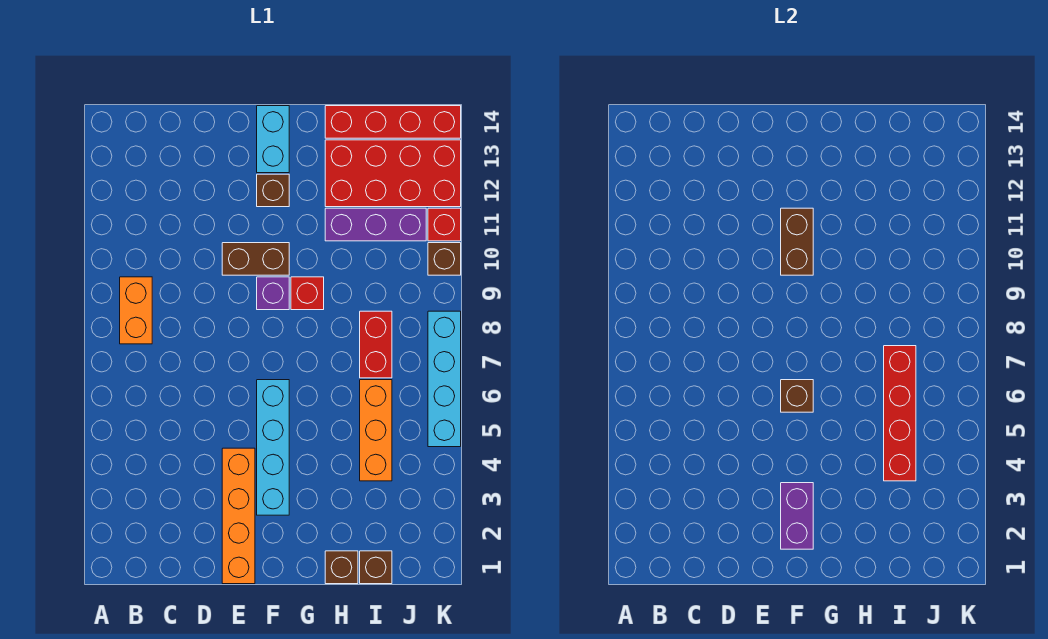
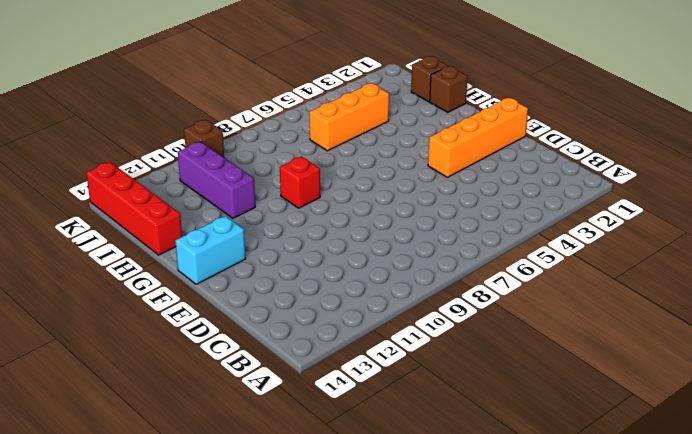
none -> orange 1x2 brick [120,277,152,344]
none -> brown 1x2 brick [222,243,289,275]
none -> cyan 1x4 brick [257,380,289,515]

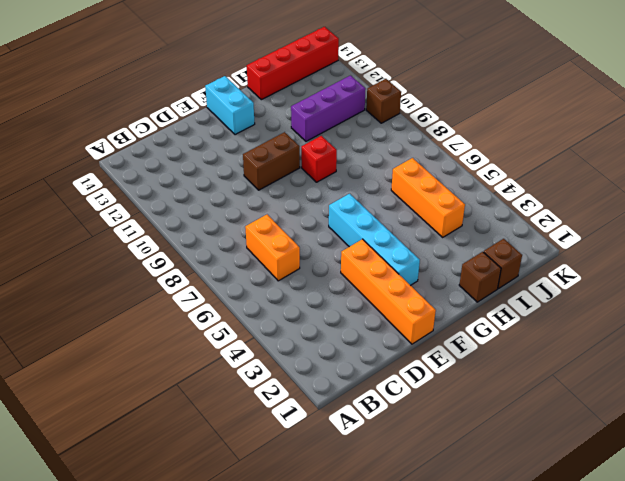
orange 1x2 brick [245,215,300,281] -> orange 1x2 brick moved to [120,277,152,344]
none -> purple 1x1 brick [257,277,289,310]
none -> brown 1x1 brick [257,174,289,207]
none -> red 2x4 brick [325,140,461,207]

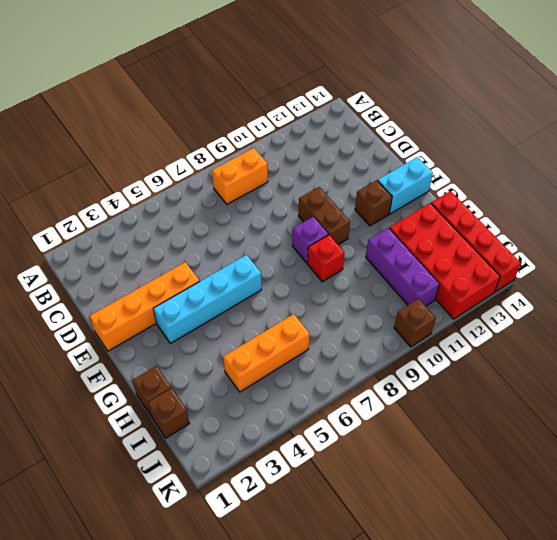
none -> red 1x2 brick [360,311,392,378]
none -> cyan 1x4 brick [428,311,461,447]
none -> red 1x1 brick [428,208,461,241]

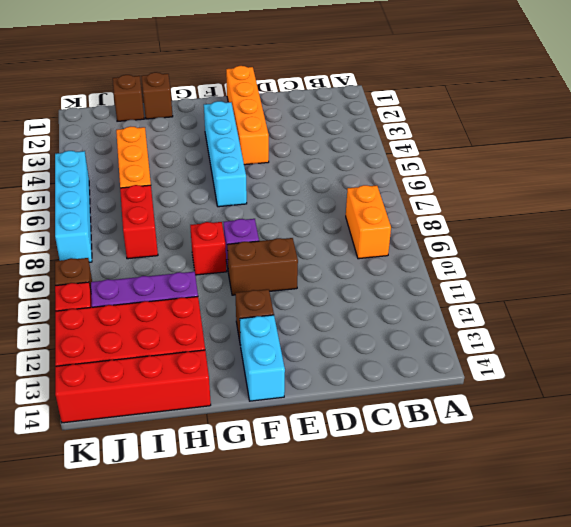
none -> purple 1x2 brick [781,483,813,549]
none -> brown 1x1 brick [781,380,813,412]
none -> brown 1x2 brick [781,208,813,275]

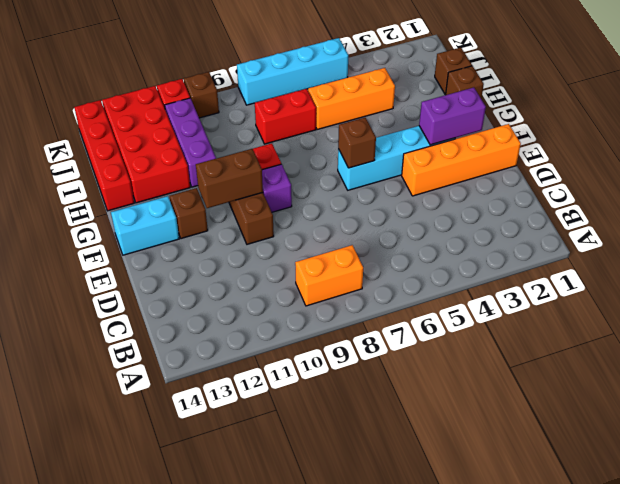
none -> red 1x4 brick [884,346,916,481]

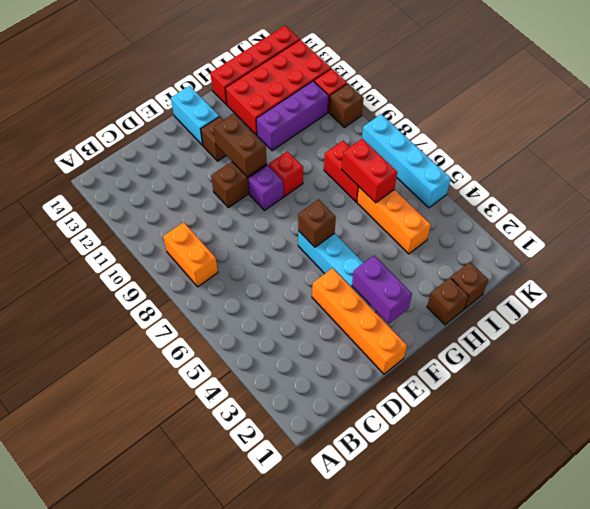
red 1x2 brick [342,139,397,203] -> red 1x4 brick [884,346,916,481]

